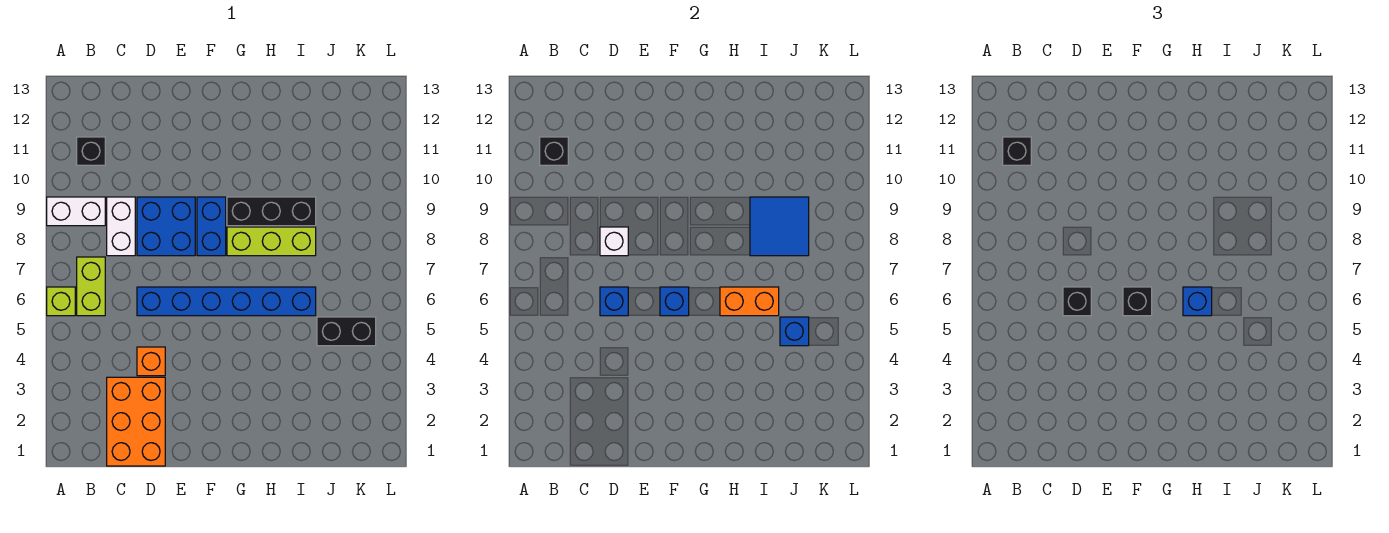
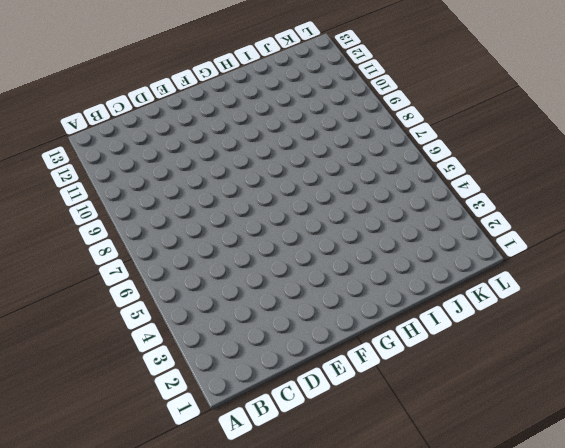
none -> lime 1x1 brick [47,287,75,316]
none -> white 1x2 brick [47,197,105,226]
none -> lime 1x2 brick [77,257,105,316]

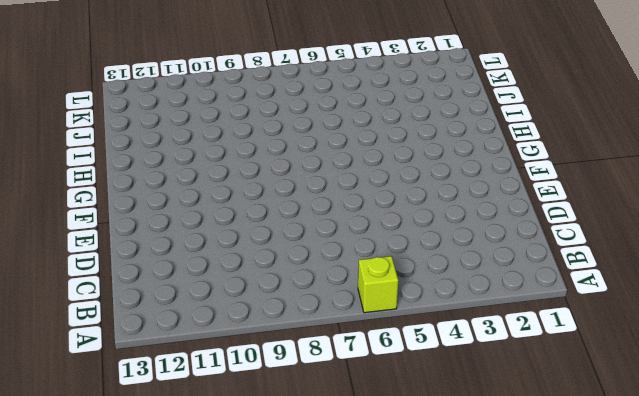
none -> white 1x2 brick [47,197,105,226]
none -> lime 1x2 brick [77,257,105,316]
none -> black 1x1 brick [77,137,105,165]

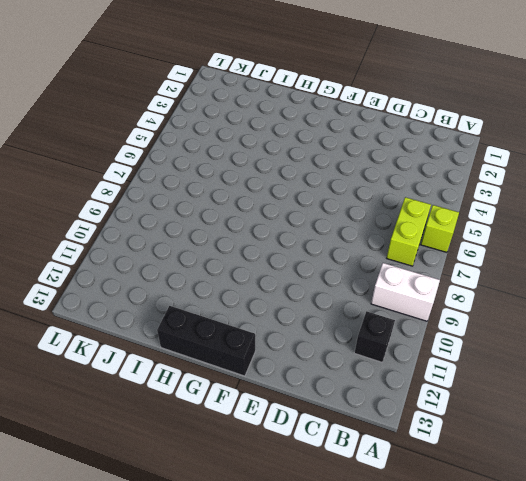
black 1x3 brick [157,306,255,376] -> black 1x3 brick moved to [227,197,316,226]
none -> orange 2x3 brick [107,377,165,466]
none -> white 1x2 brick [107,197,135,256]
none -> orange 1x1 brick [137,347,165,376]

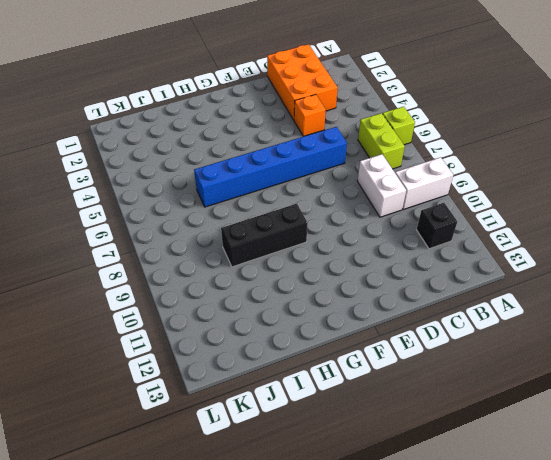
none -> blue 2x2 brick [137,197,195,256]
none -> blue 1x2 brick [197,197,226,256]
none -> lime 1x3 brick [227,227,316,256]

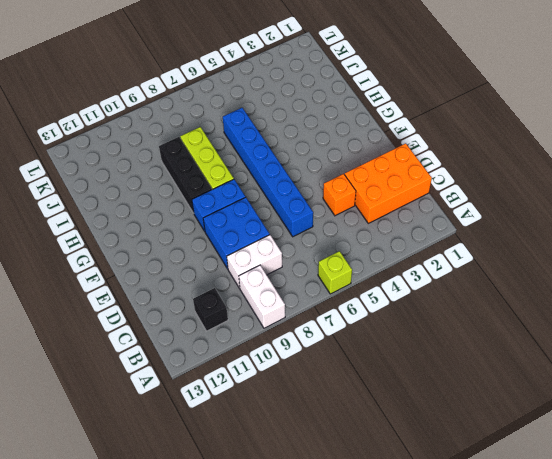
none -> lime 1x2 brick [77,257,105,316]
none -> black 1x2 brick [317,317,376,346]
none -> black 1x1 brick [540,137,568,165]

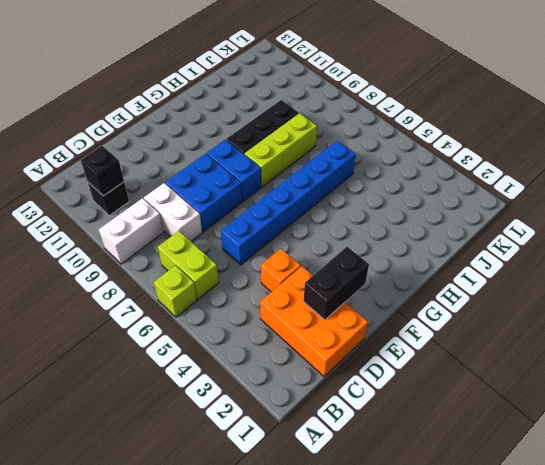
black 1x2 brick [304,247,369,320] -> black 1x2 brick moved to [317,317,376,346]
none -> blue 1x1 brick [600,287,628,316]
none -> white 1x1 brick [600,227,628,256]
none -> blue 1x1 brick [660,287,689,316]

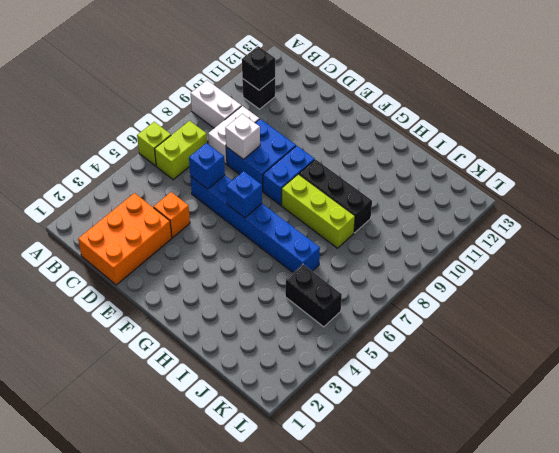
none -> orange 1x2 brick [720,287,779,316]
none -> blue 2x2 tile [750,197,809,256]
none -> blue 1x1 brick [780,317,809,346]

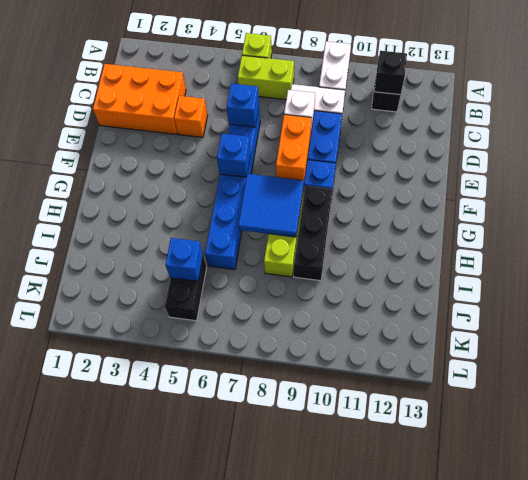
orange 1x2 brick [276,115,312,181] -> orange 1x2 brick moved to [720,287,779,316]
blue 2x2 tile [238,174,304,237] -> blue 2x2 tile moved to [750,197,809,256]
none -> black 1x1 brick [1003,137,1031,165]
none -> black 1x1 brick [1063,287,1091,316]
none -> black 1x1 brick [1123,287,1152,316]

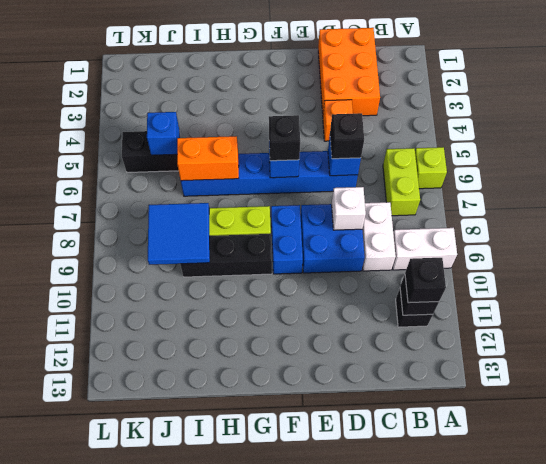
none -> blue 1x1 brick [1183,287,1212,316]

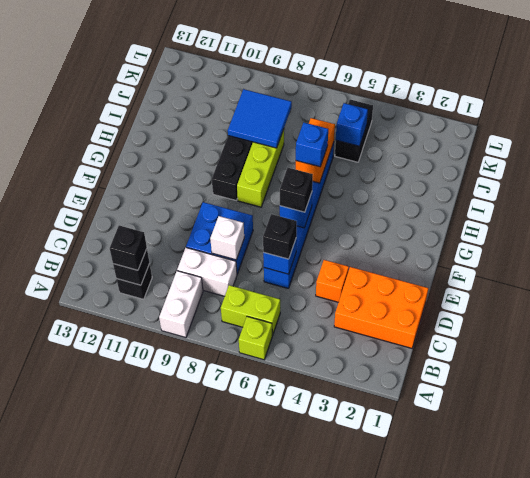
none -> blue 1x2 brick [197,197,226,256]

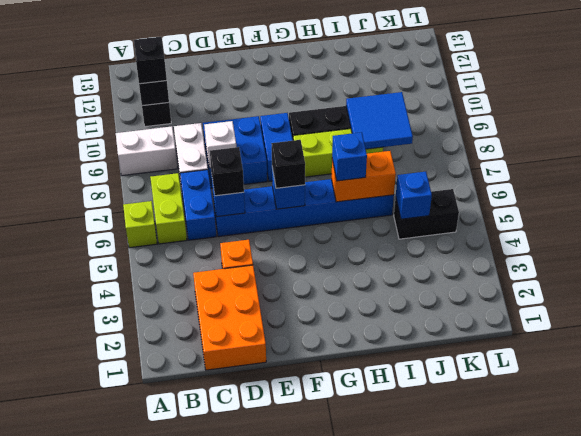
blue 1x2 brick [180,170,216,240] -> none

